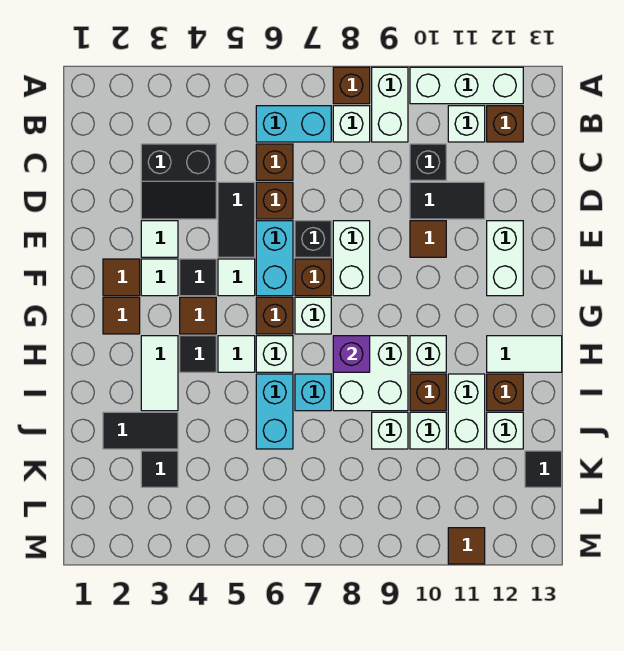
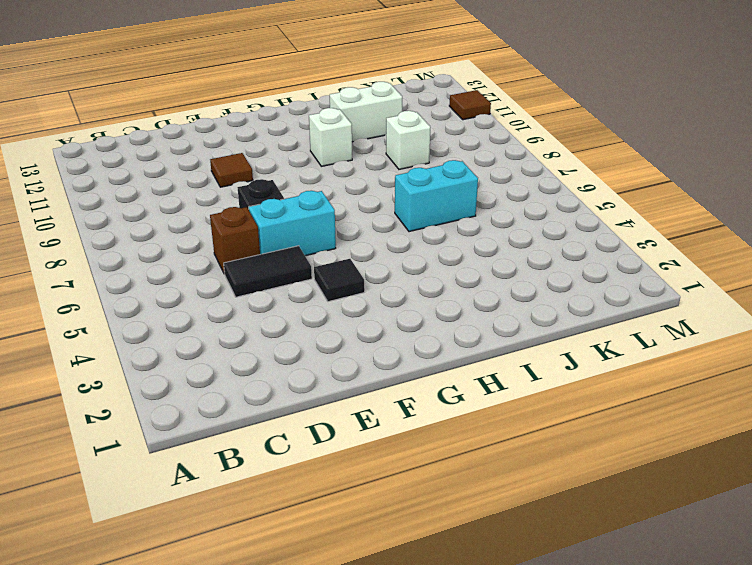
none -> brown 1x1 brick [333,67,370,104]
none -> white 1x2 brick [372,67,408,142]
none -> white 1x3 brick [410,67,523,104]
none -> cyan 1x2 brick [256,106,331,142]

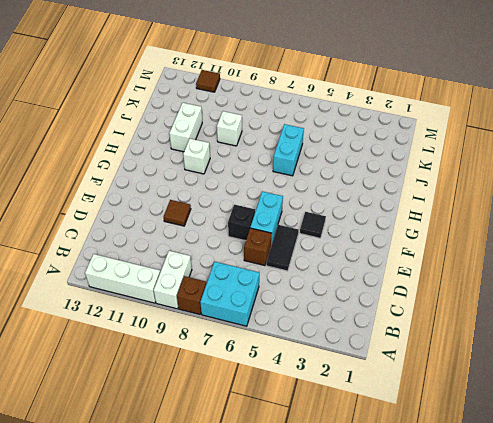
cyan 2x2 brick [200,262,259,326] -> cyan 1x2 brick [256,106,331,142]
none -> white 1x1 brick [333,106,370,142]
none -> white 1x1 brick [448,106,485,142]
none -> brown 1x1 brick [487,106,523,142]
none -> black 2x2 slope [141,144,216,219]

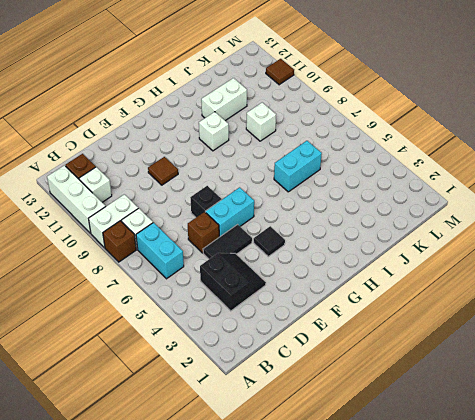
none -> brown 1x1 brick [256,144,293,180]
none -> black 1x1 brick [410,144,446,180]
none -> black 1x2 tile [410,182,485,219]
none -> white 1x1 tile [141,221,178,257]

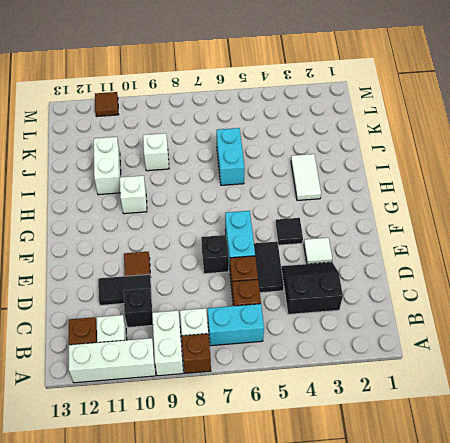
none -> white 1x2 brick [333,221,370,296]
none -> white 1x2 brick [487,221,523,296]
none -> brown 1x1 tile [103,259,140,296]
none -> white 1x1 tile [141,259,178,296]

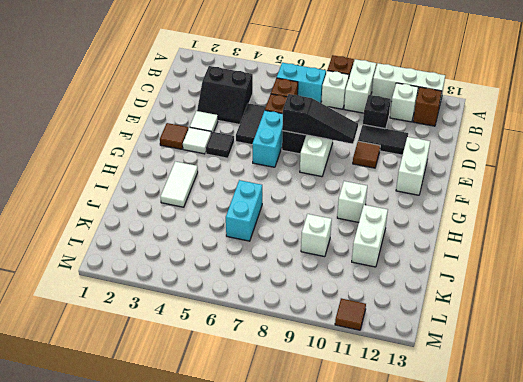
black 1x3 slope [282,94,358,144] -> none
none -> white 1x1 tile [218,259,255,296]
none -> brown 1x1 brick [295,259,331,296]
none -> brown 1x1 tile [103,297,140,334]
none -> brown 1x1 tile [180,297,216,334]

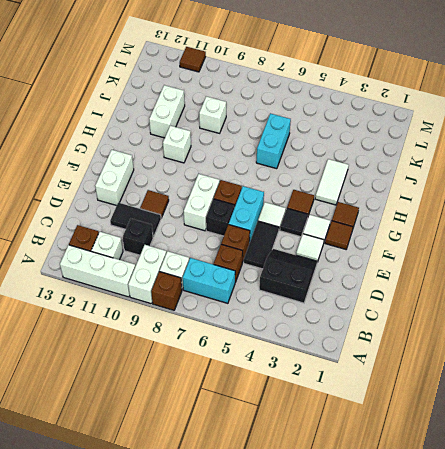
none -> brown 1x1 brick [256,297,293,334]
none -> white 1x1 brick [295,297,331,334]
none -> black 1x1 tile [180,336,216,372]
none -> white 1x1 tile [218,336,255,372]

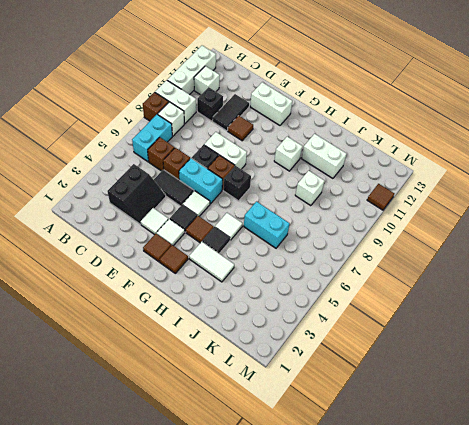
black 1x1 brick [223,166,251,201] -> white 1x1 brick [295,297,331,334]
none -> brown 1x1 brick [487,106,523,142]
none -> brown 1x1 brick [256,297,293,334]
none -> white 1x1 brick [256,336,293,372]
none -> white 2x2 brick [333,336,408,411]

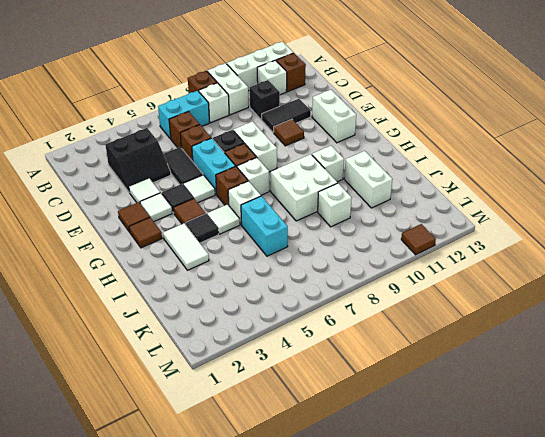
none -> white 1x2 tile [487,336,562,372]
none -> cyan 1x1 brick [295,374,331,411]
none -> brown 1x1 brick [410,374,446,411]
none -> brown 1x1 brick [487,374,523,411]

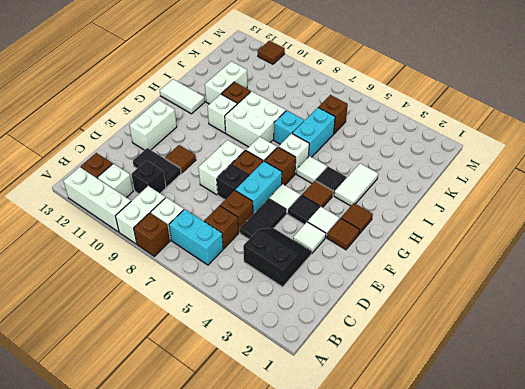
brown 1x1 brick [318,95,348,134] -> brown 1x1 brick moved to [487,374,523,411]
none -> black 1x2 tile [103,412,178,449]
none -> white 1x1 brick [372,412,408,449]
none -> white 1x1 brick [410,412,446,449]
none -> white 1x1 brick [487,412,523,449]

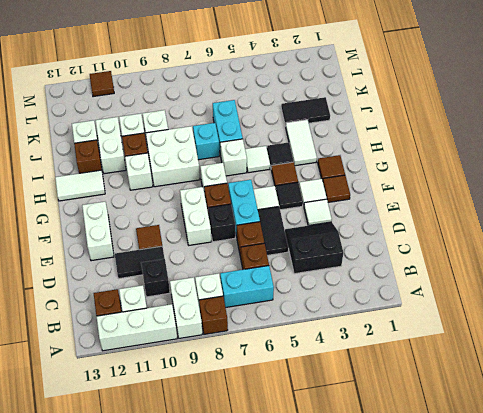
none -> brown 1x1 brick [256,297,293,334]
none -> black 1x1 tile [141,451,178,487]
none -> black 1x1 tile [525,451,562,487]
none -> purple 1x1 brick [333,336,370,372]

